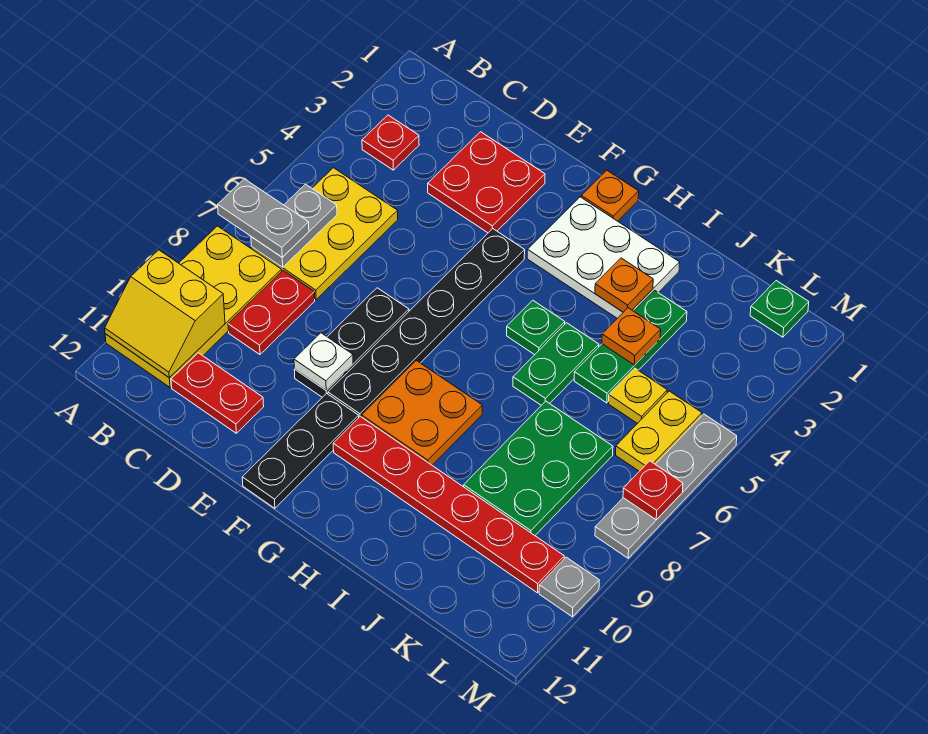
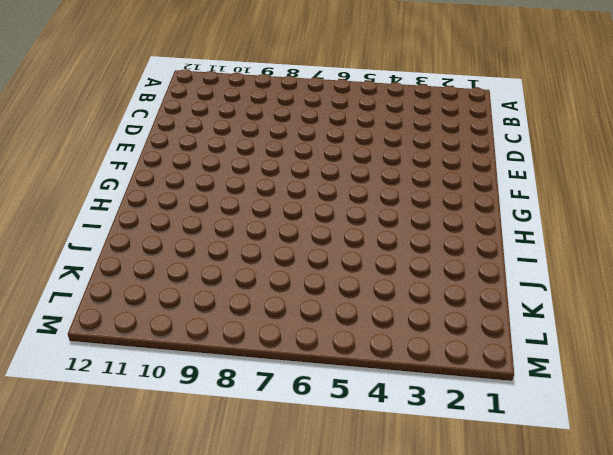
none -> yellow 2x4 plate [105,226,282,387]
none -> red 1x1 plate [362,115,419,170]
none -> yellow 2x3 plate [252,168,398,300]

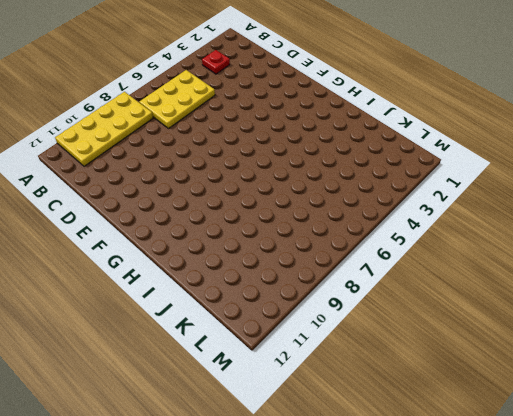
none -> red 1x2 plate [228,271,315,354]
none -> red 1x2 plate [171,353,264,433]
none -> red 2x2 plate [428,132,545,233]

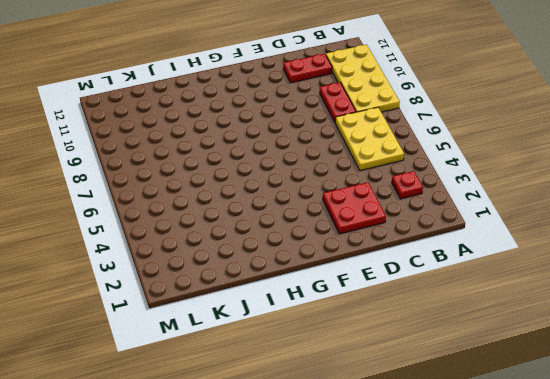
none -> black 1x3 plate [294,288,409,397]
none -> black 1x6 plate [328,229,525,417]
none -> black 1x3 plate [242,393,359,508]

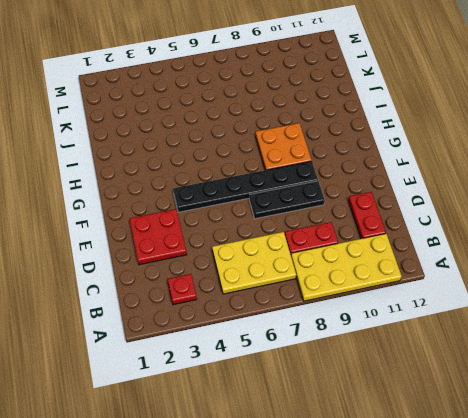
none -> black 1x3 plate [242,393,359,508]
none -> orange 1x1 plate [581,170,639,221]
none -> white 2x3 plate [527,197,680,318]

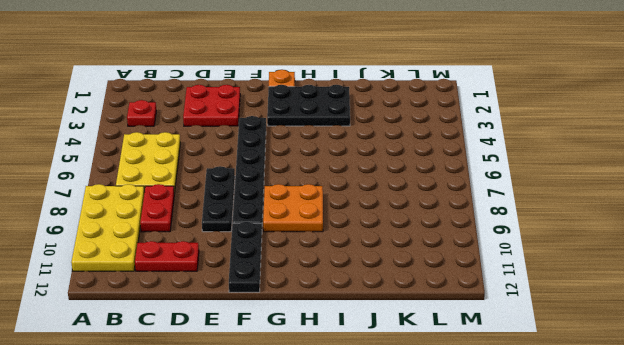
black 2x3 plate [267,85,350,126] -> white 2x3 plate [527,197,680,318]
none -> red 1x6 plate [333,416,564,593]
none -> green 1x1 plate [507,300,565,355]
none -> green 1x2 plate [513,323,599,405]

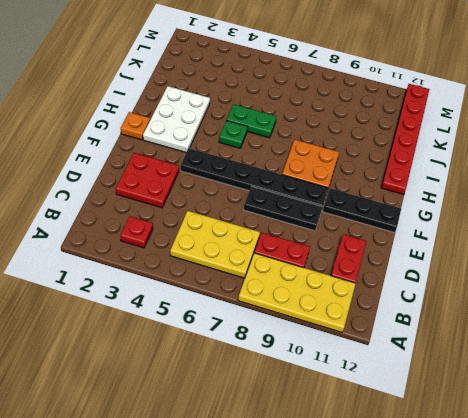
red 1x6 plate [381,84,429,194] -> red 1x6 plate moved to [333,416,564,593]
none -> green 1x3 plate [574,290,687,403]
none -> green 2x3 plate [464,401,613,535]
none -> yellow 1x1 plate [608,368,667,424]

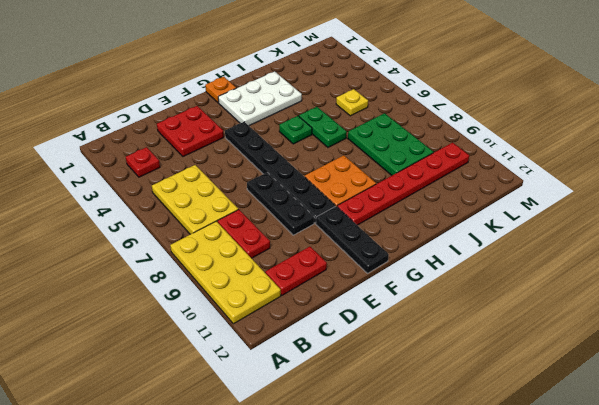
none -> green 1x3 plate [574,290,687,403]
none -> green 1x1 plate [750,281,809,337]
none -> yellow 1x2 plate [616,391,702,471]

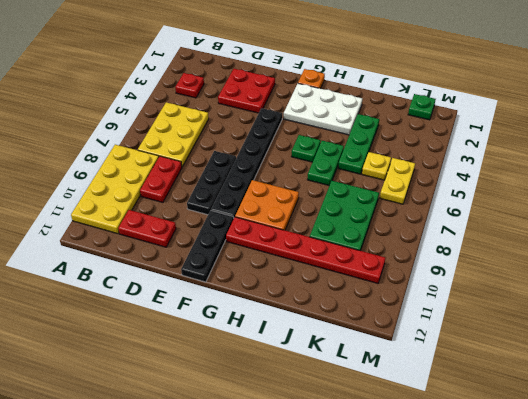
none -> grey 1x4 plate [595,414,737,558]
none -> grey 1x1 plate [539,557,599,617]
none -> yellow 2x2 slope [105,250,225,378]

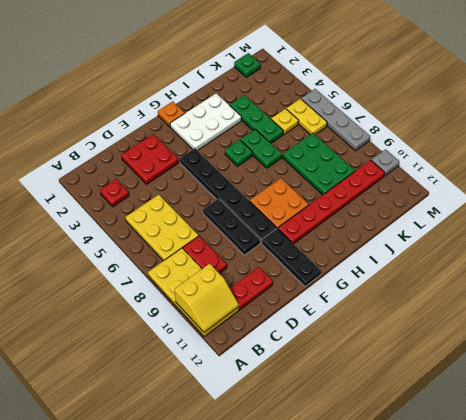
none -> grey 1x2 plate [251,184,337,267]
none -> white 1x1 plate [294,333,353,390]
none -> orange 1x1 plate [595,258,653,312]

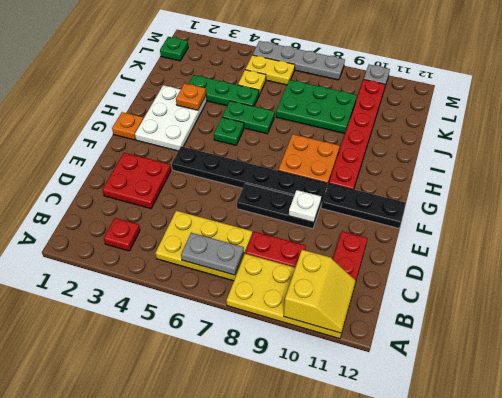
none -> orange 1x1 plate [602,308,661,365]
none -> red 1x1 plate [623,461,683,520]
none -> grey 1x2 plate [218,179,309,257]

